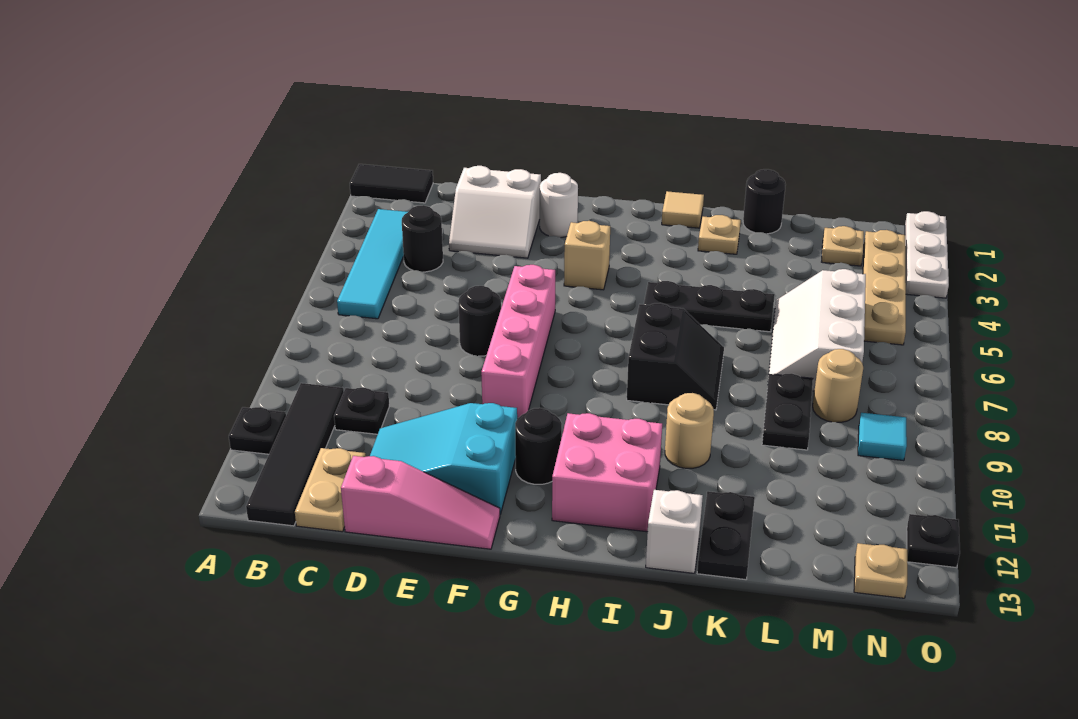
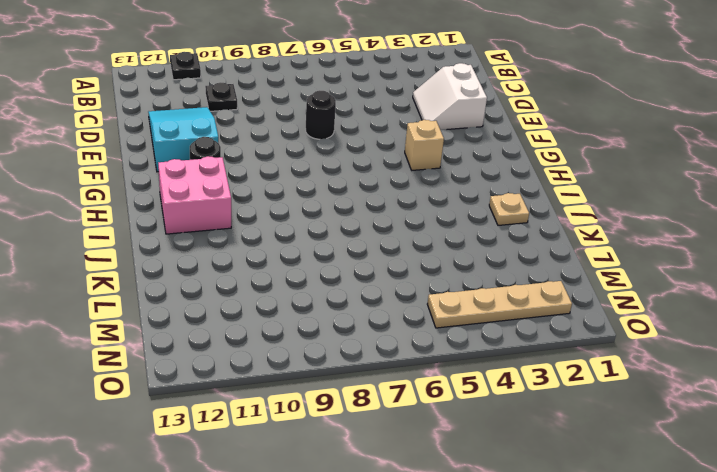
none -> black 1x2 tile [350,164,433,203]
none -> cyan 1x4 tile [337,209,408,319]
none -> black 1x4 tile [246,383,344,526]
none -> black 1x1 round brick [402,205,443,272]

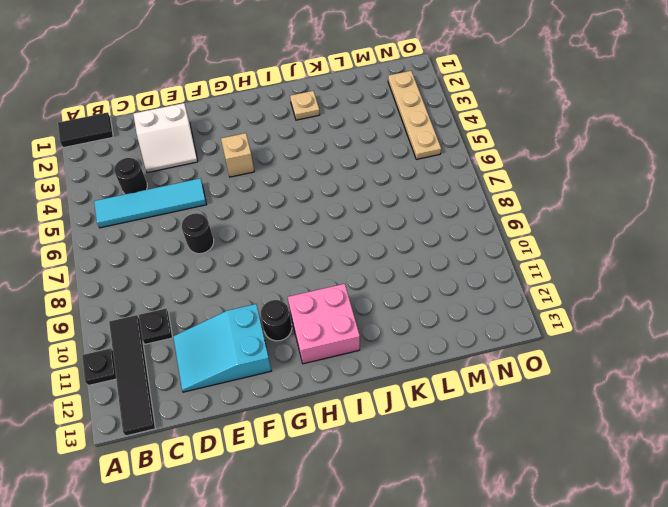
cyan 1x4 tile [94,178,206,228] -> cyan 1x4 tile turned to [337,209,408,319]
none -> tan 1x2 plate [295,448,366,532]
none -> pink 1x3 slope [341,456,500,549]
none -> white 1x1 round brick [540,173,578,238]
none -> pink 1x4 brick [481,265,555,419]

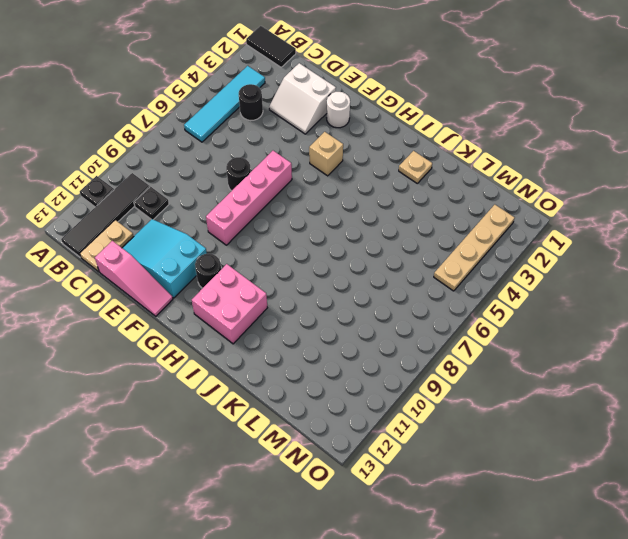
none -> tan 1x1 tile [662,191,704,228]
none -> black 1x3 plate [644,281,775,332]
none -> black 2x2 slope [627,303,724,410]
none -> tan 1x1 round brick [665,393,714,468]

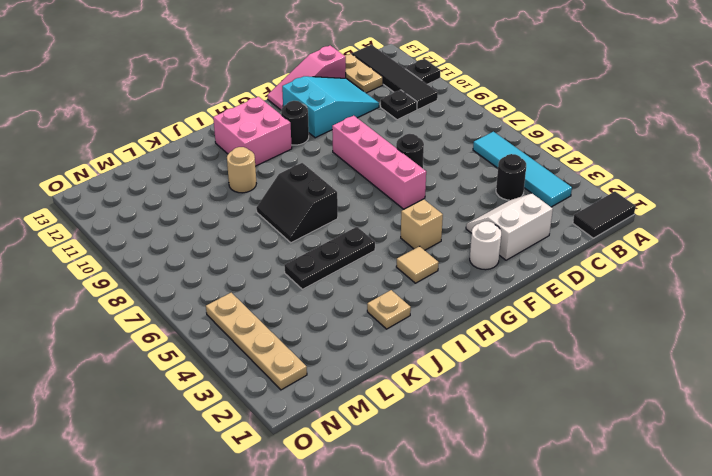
tan 1x1 tile [396,246,439,283] -> tan 1x1 tile moved to [662,191,704,228]
none -> white 1x1 brick [646,490,703,573]
none -> black 1x1 round brick [743,169,786,234]
none -> black 1x2 plate [697,491,755,580]
none -> white 2x3 slope [769,269,866,391]

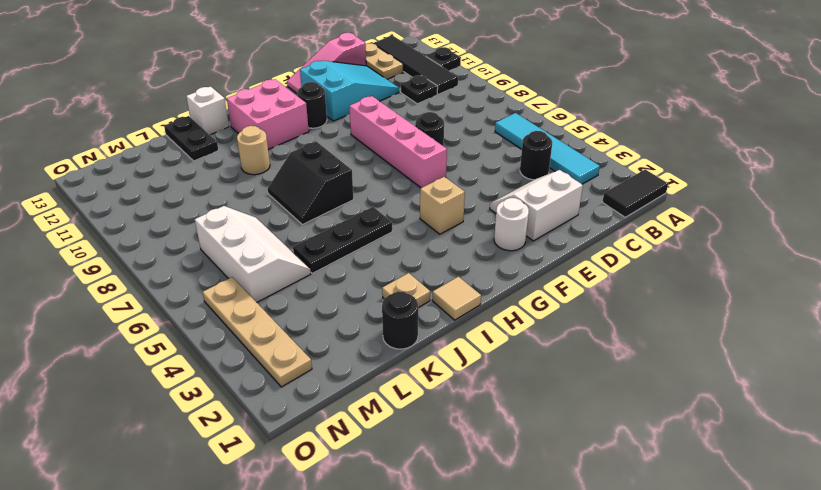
none -> black 1x2 plate [762,373,813,450]
none -> tan 1x1 plate [822,226,864,266]
none -> tan 1x1 round brick [813,349,863,422]
none -> cyan 1x1 tile [858,413,907,461]

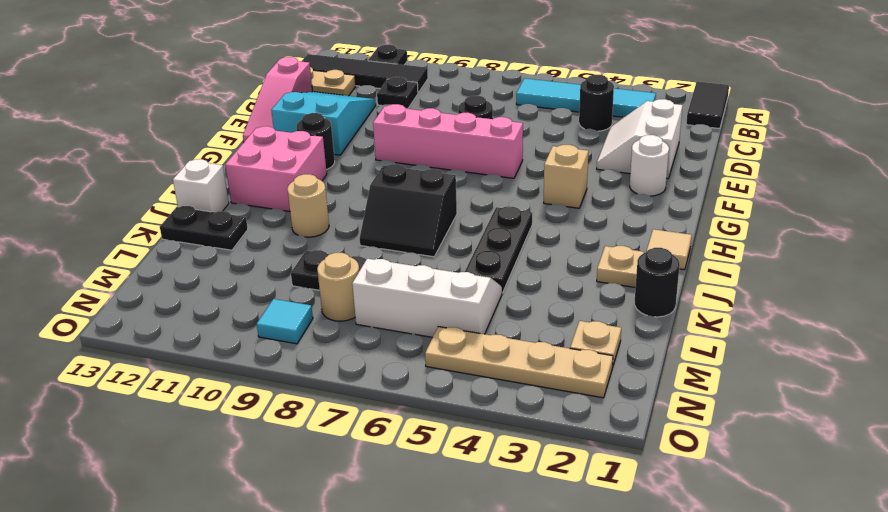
none -> tan 1x1 plate [854,543,907,598]
none -> white 1x3 plate [905,211,949,298]
none -> black 1x1 plate [907,514,960,568]

